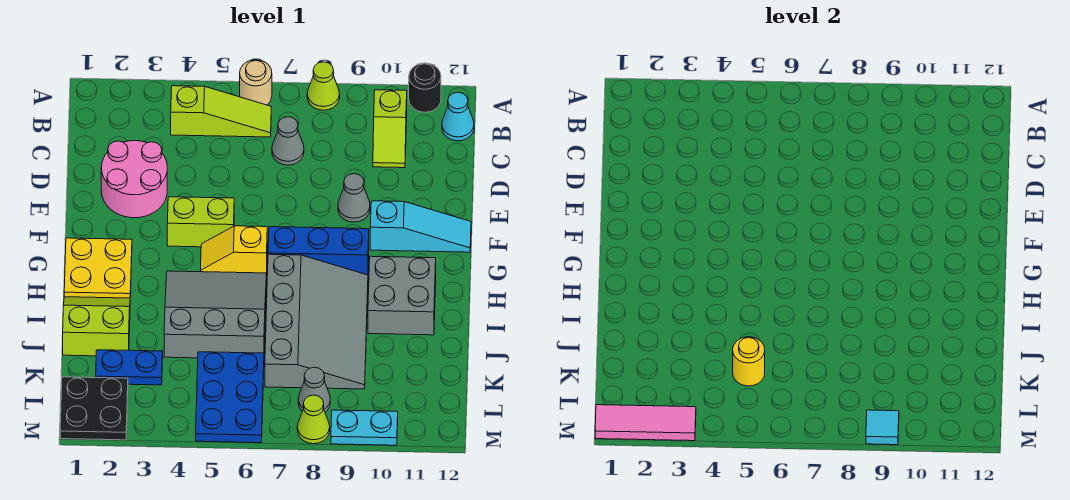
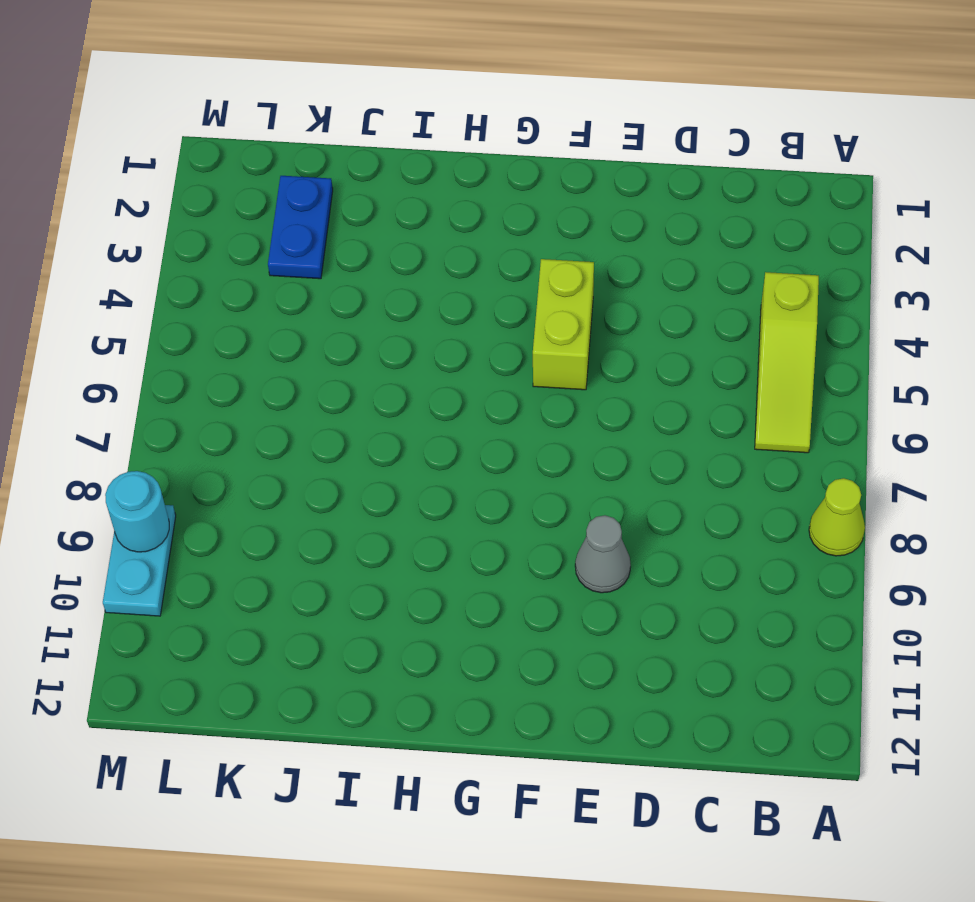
cyan 1x1 round brick [105,471,169,552] -> cyan 1x1 tile [866,410,899,445]
none -> tan 1x1 round brick [240,60,272,105]
none -> black 1x1 round brick [409,63,441,112]
none -> lime 1x2 slope [373,90,407,168]

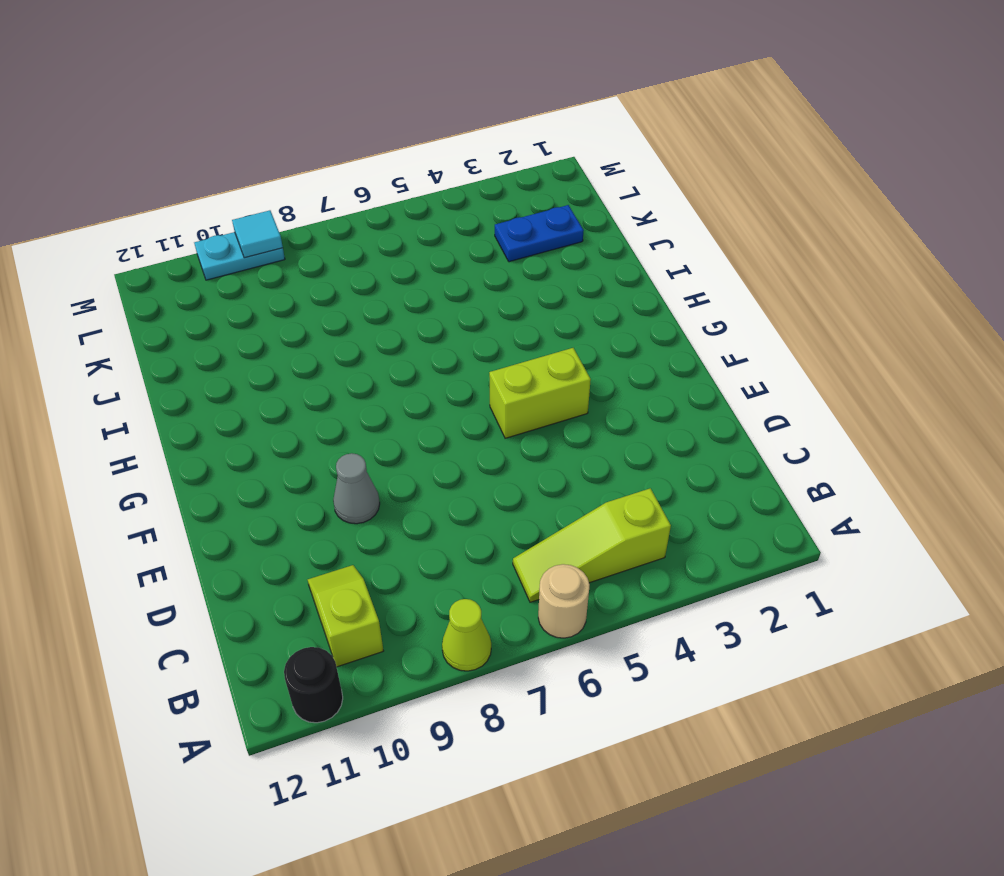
none -> cyan 1x1 cone [442,92,474,141]
none -> grey 1x1 cone [272,117,304,165]
none -> pink 2x2 round brick [101,141,167,218]

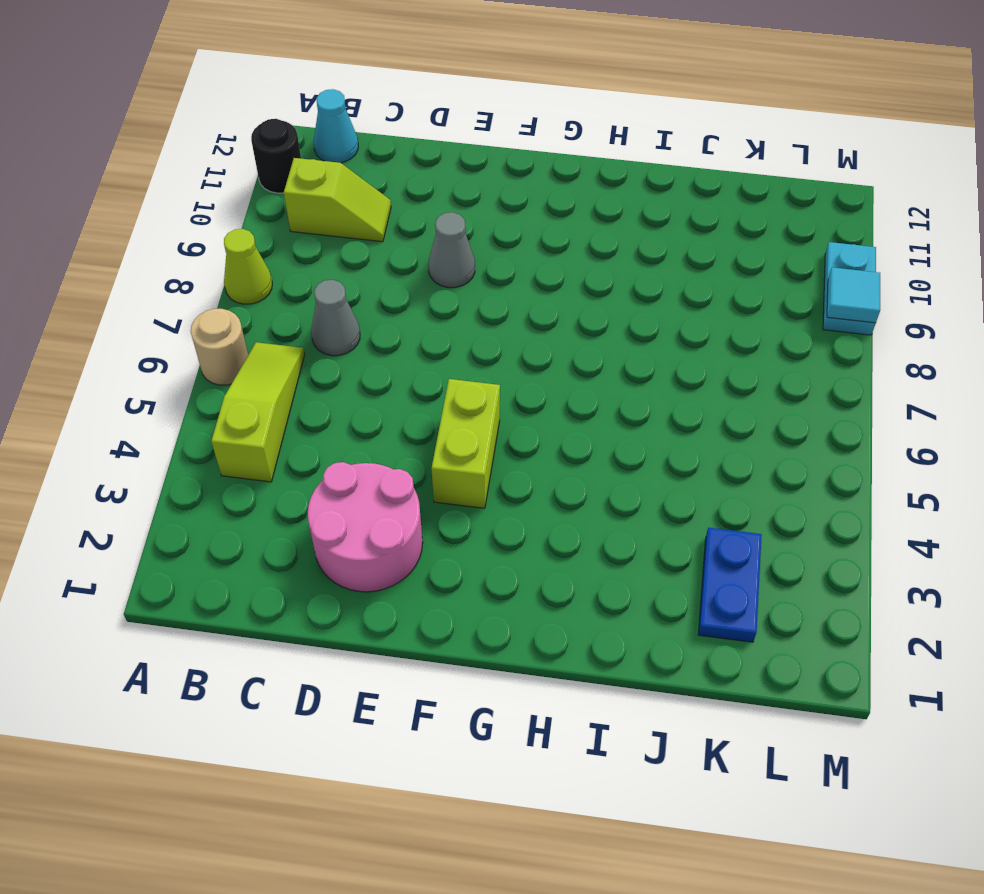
none -> cyan 1x3 slope [370,201,471,252]
none -> yellow 2x2 plate [64,238,132,298]
none -> yellow 1x2 slope [201,226,267,273]

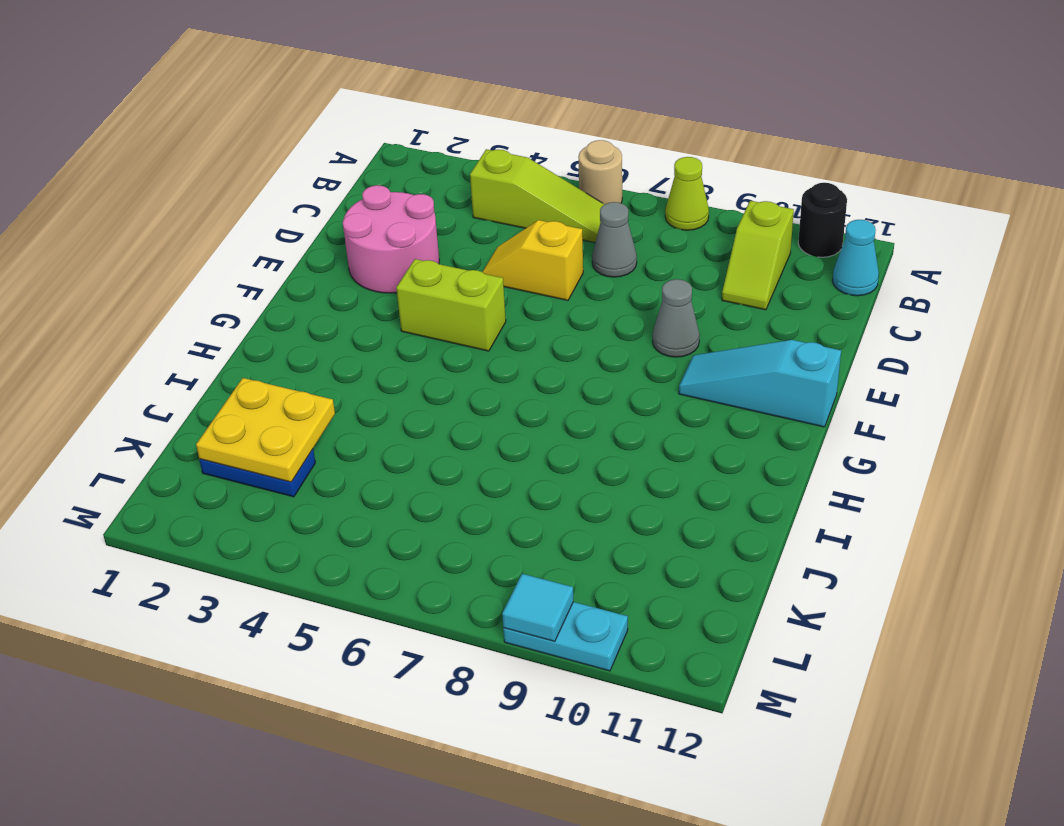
yellow 1x2 slope [483,220,583,300] -> yellow 1x2 slope moved to [201,226,267,273]
cyan 1x3 slope [679,340,841,427] -> cyan 1x3 slope turned to [370,201,471,252]
yellow 2x2 plate [196,378,335,482] -> yellow 2x2 plate moved to [64,238,132,298]
none -> blue 1x3 brick [268,227,369,275]
none -> grey 3x3 slope [164,271,267,358]
none -> grey 3x4 slope [265,254,368,389]

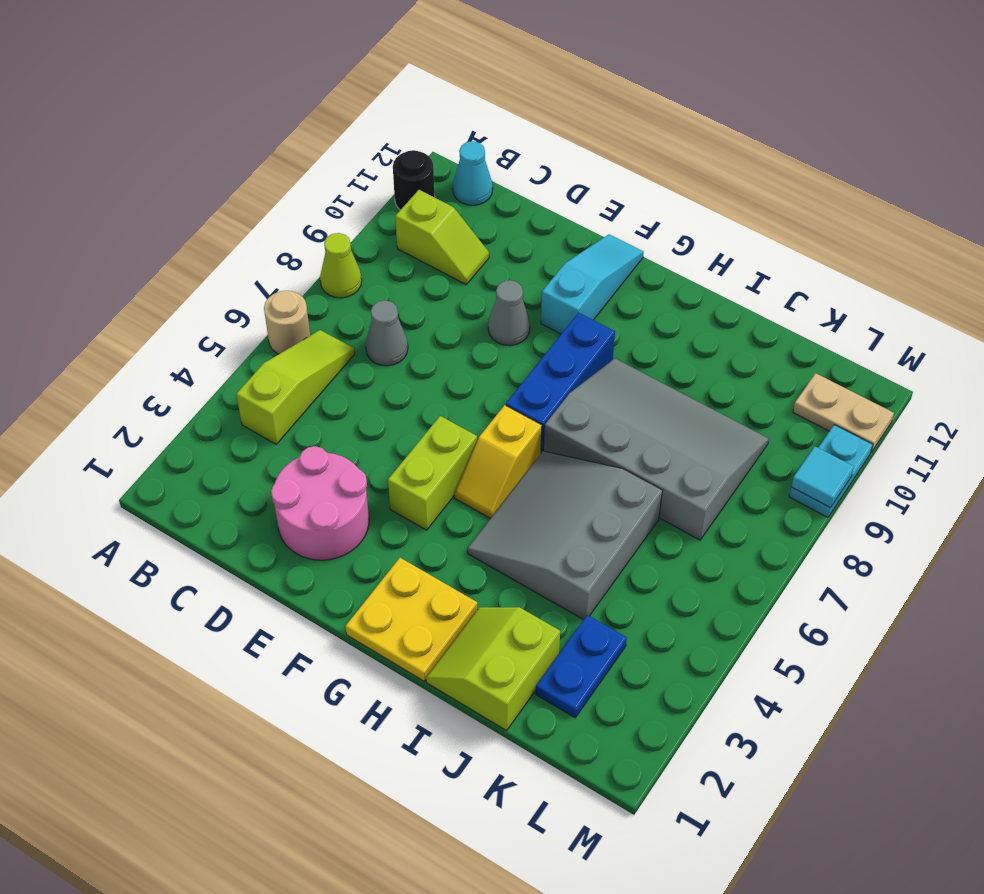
tan 1x2 plate [793,373,894,452] -> none
none -> grey 2x2 brick [368,256,436,335]
none -> blue 2x3 plate [196,352,264,443]
none -> black 2x2 plate [60,377,128,440]

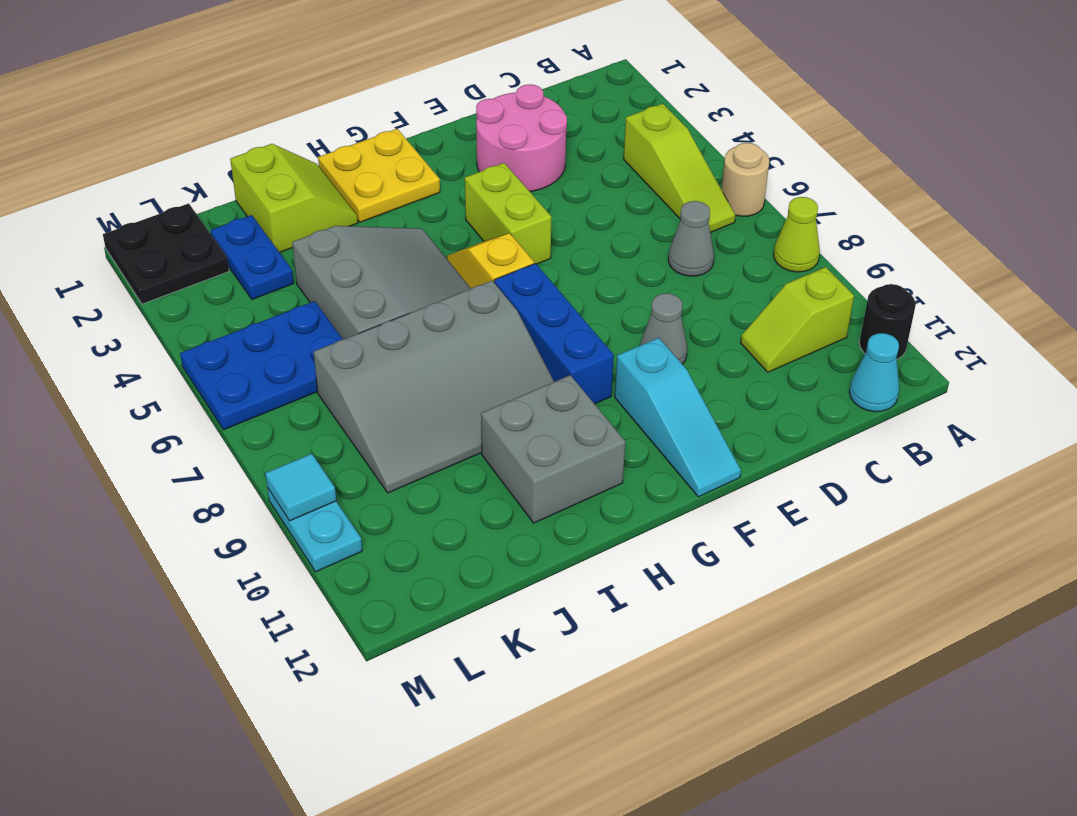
none -> grey 1x1 cone [298,367,330,412]
none -> lime 1x1 cone [297,395,330,444]
none -> yellow 1x1 round brick [733,337,765,386]

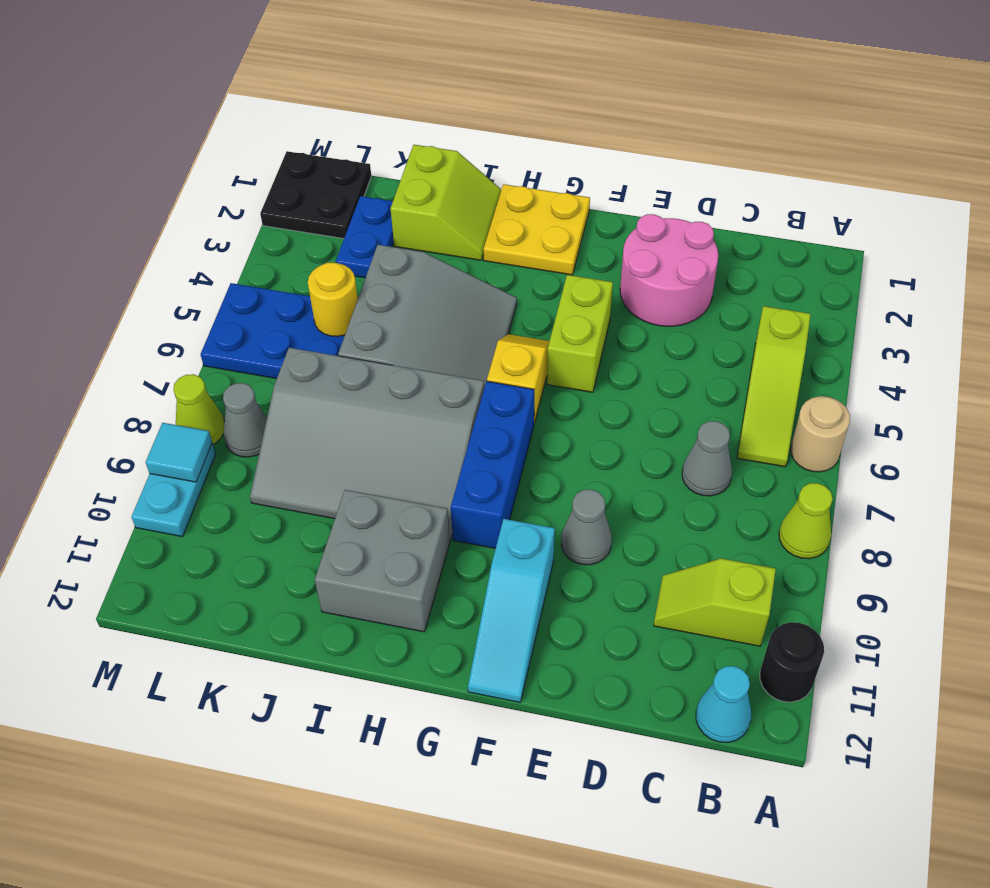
none -> pink 1x3 tile [595,405,696,441]

